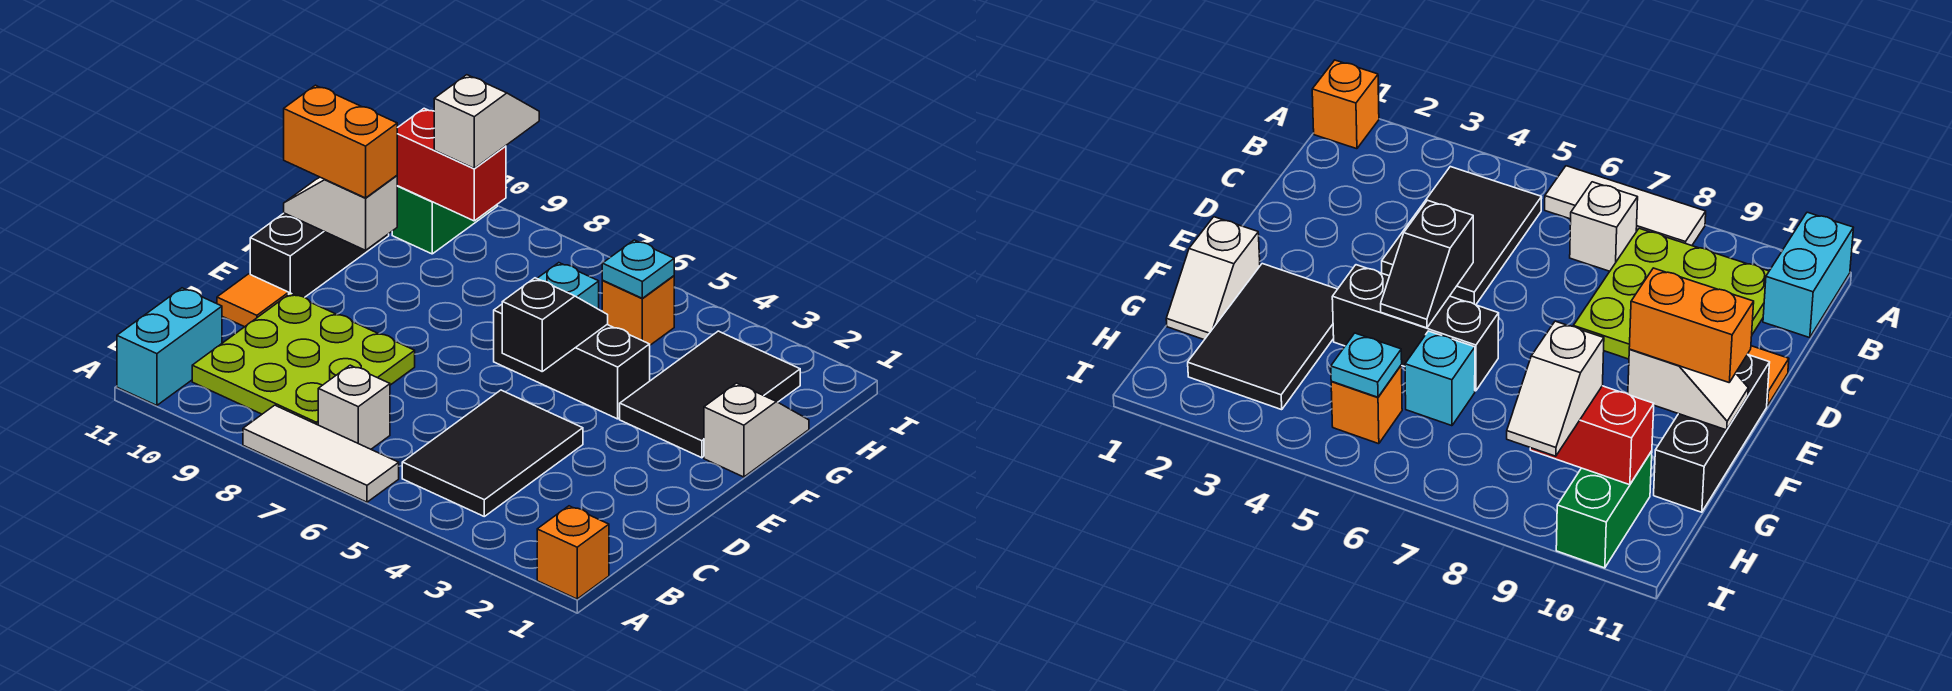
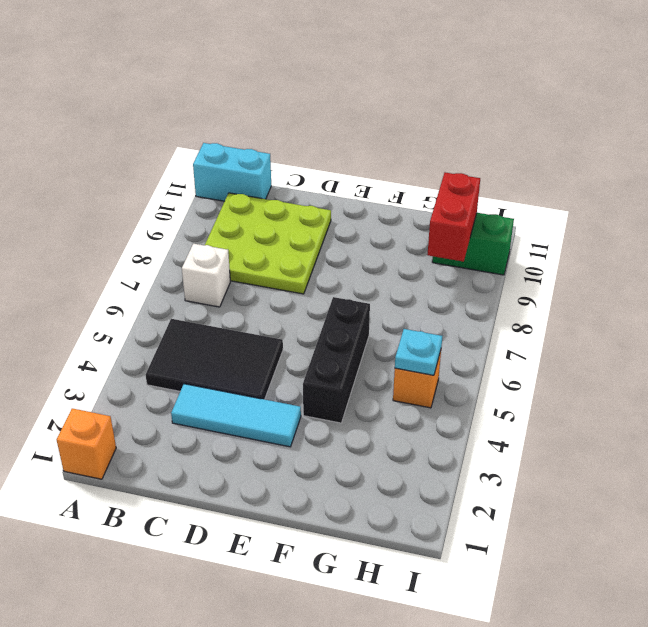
cyan 1x3 tile [171,384,301,447] -> none
none -> white 1x3 tile [243,405,399,502]
none -> orange 1x1 tile [217,274,289,327]
none -> black 1x3 brick [250,213,389,297]

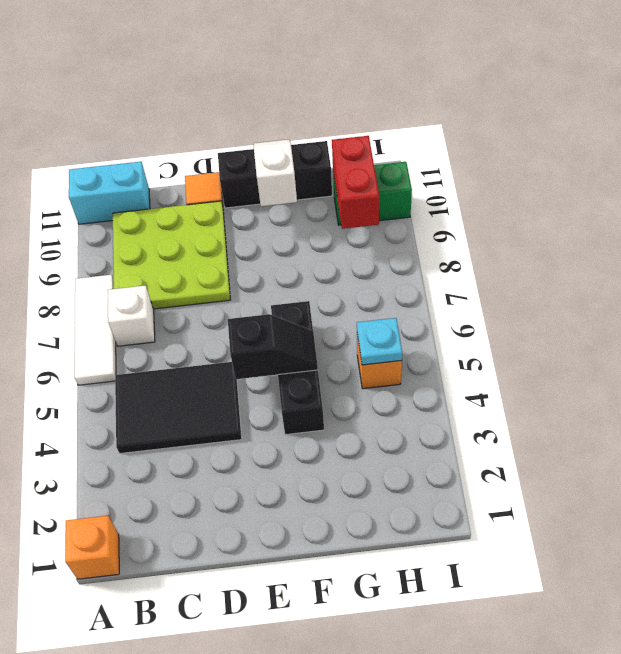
none -> white 1x2 slope [704,383,809,477]
none -> black 2x3 tile [620,331,800,458]
none -> cyan 1x1 brick [537,263,599,309]

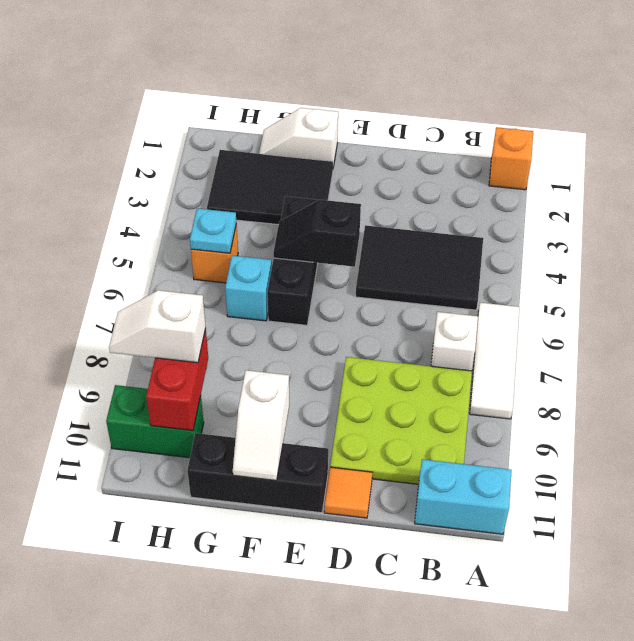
none -> orange 1x2 brick [284,85,397,198]

